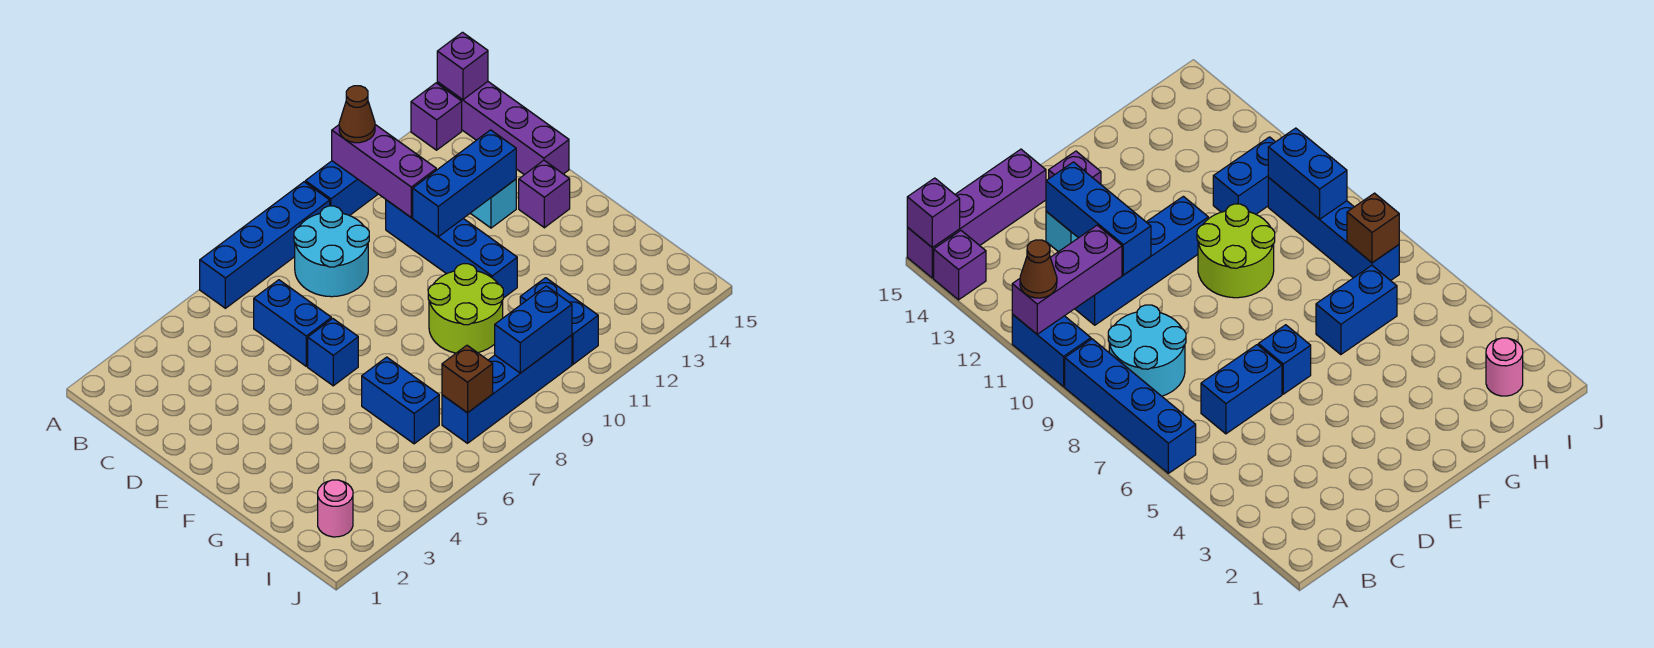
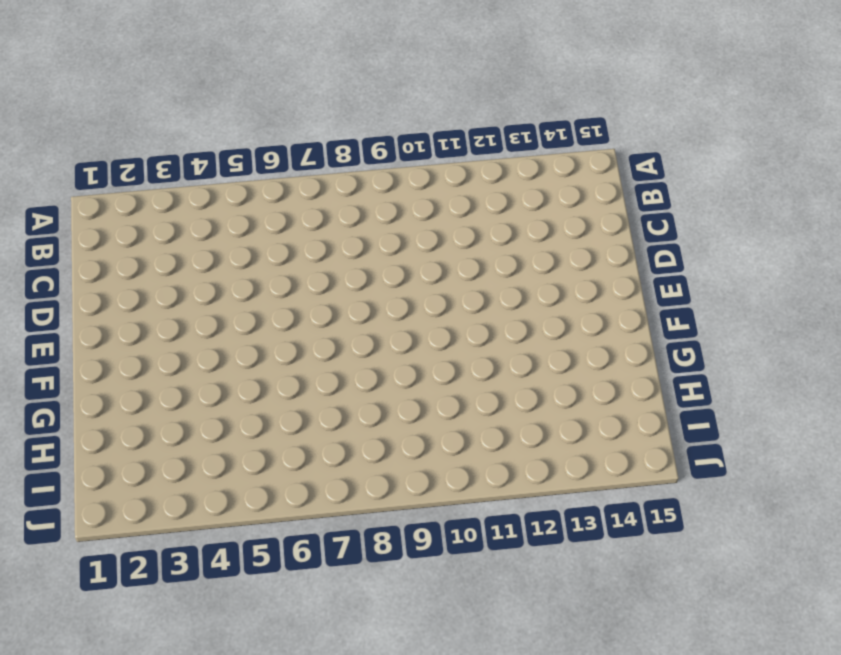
none -> blue 1x4 brick [200,182,330,308]
none -> blue 1x2 brick [305,161,378,216]
none -> purple 1x1 brick [411,83,462,150]

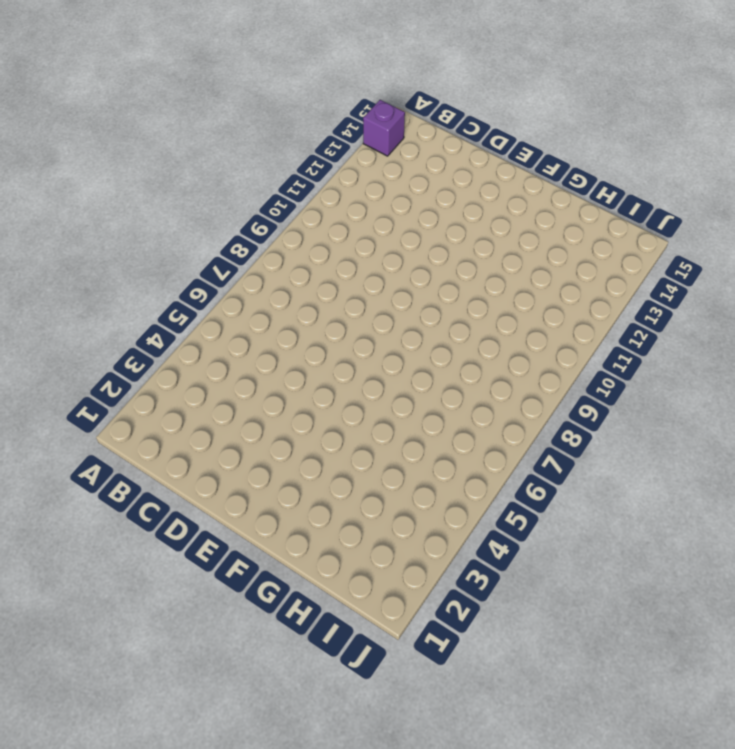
none -> blue 1x4 brick [200,182,330,308]
none -> blue 1x2 brick [305,161,378,216]
none -> purple 1x4 brick [437,82,569,175]

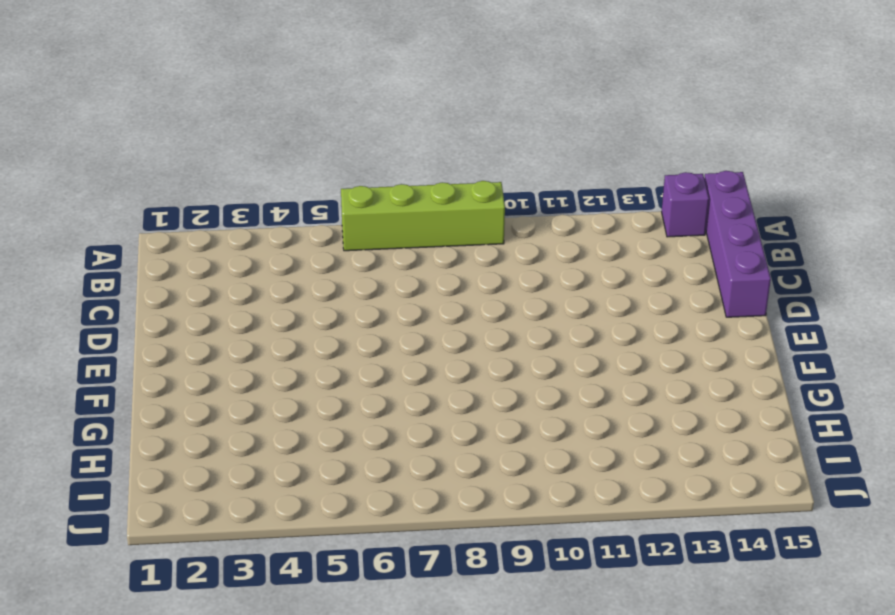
lime 1x4 brick [341,181,505,251] -> blue 1x4 brick [200,182,330,308]
none -> blue 1x2 brick [305,161,378,216]
none -> cyan 2x2 round brick [294,206,369,297]
none -> blue 1x2 brick [254,280,331,366]

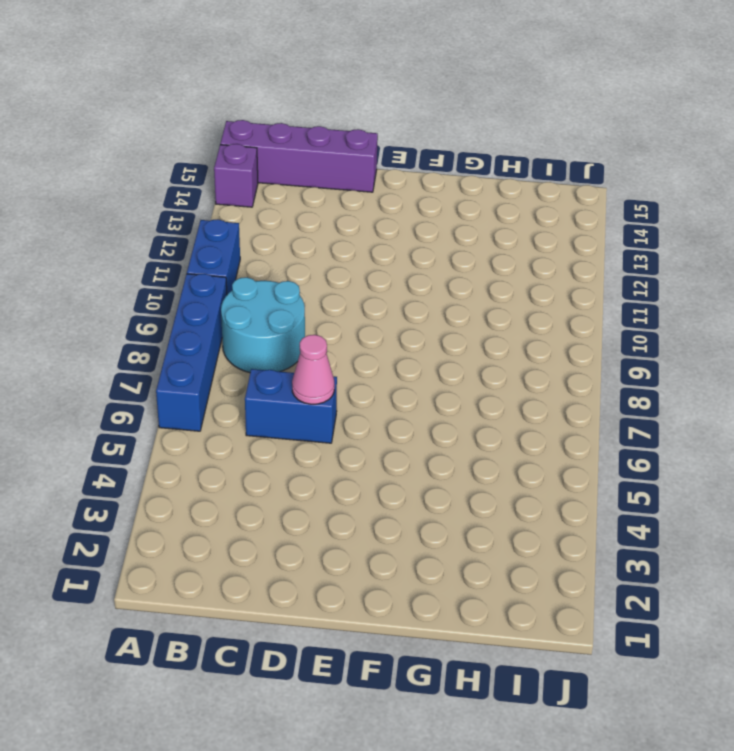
pink 1x1 cone [292,335,334,404] -> none
none -> blue 1x4 brick [386,200,517,298]
none -> cyan 1x1 brick [470,179,516,228]
none -> blue 1x1 brick [308,318,358,386]

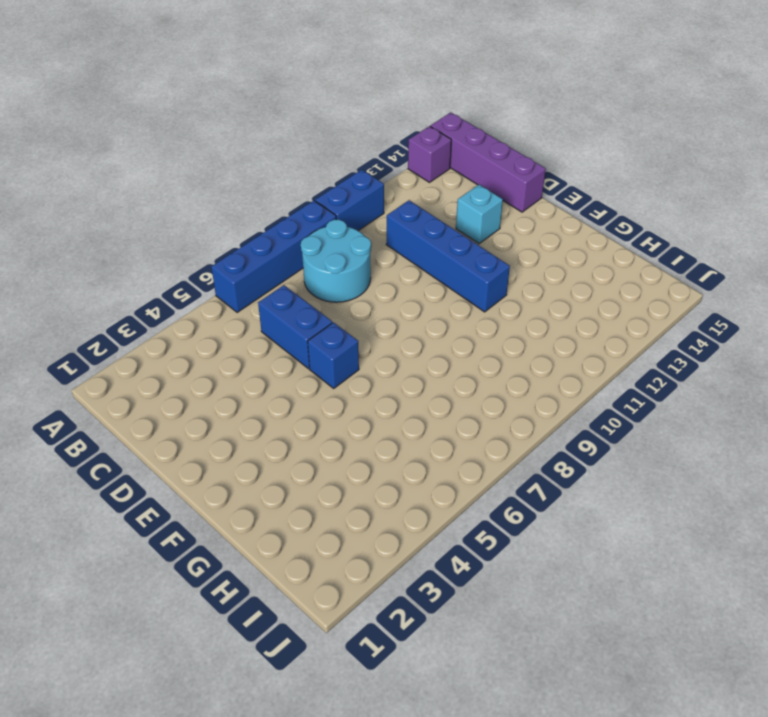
none -> purple 1x1 brick [519,160,570,228]
none -> lime 2x2 round brick [428,264,503,353]
none -> blue 1x2 brick [362,357,439,444]

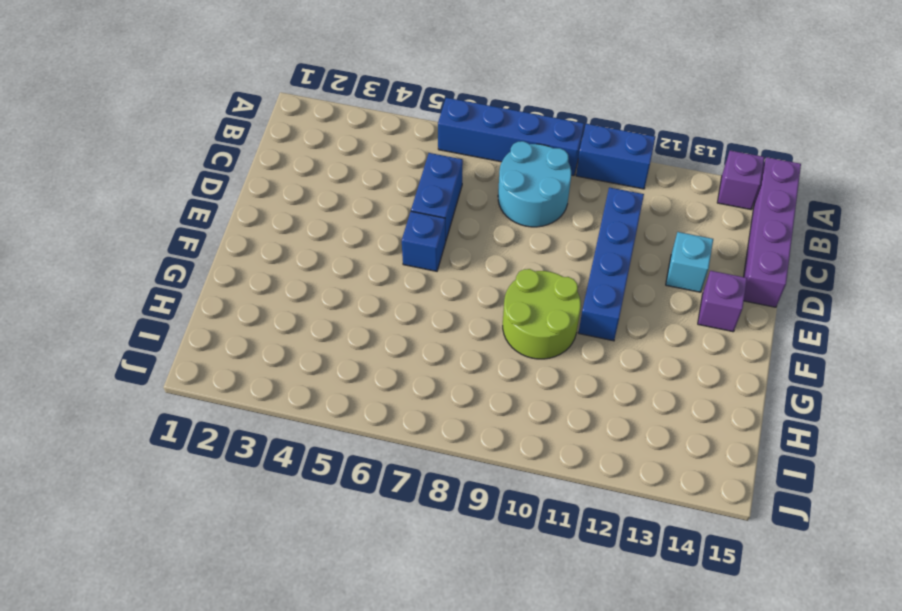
none -> blue 1x2 brick [362,357,439,444]
none -> blue 1x2 brick [520,278,598,364]
none -> pink 1x1 round brick [318,480,353,537]

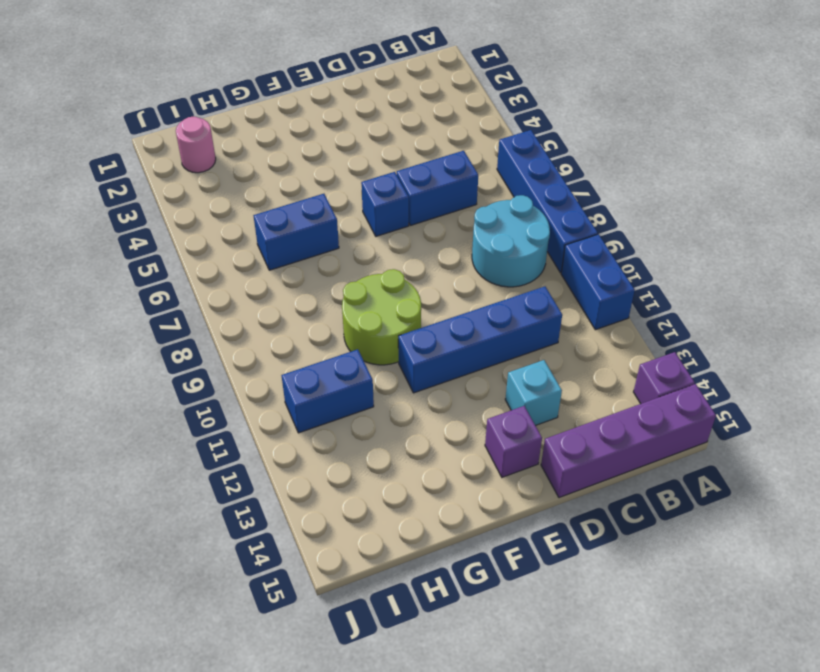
none -> blue 1x4 brick [442,335,572,443]
none -> purple 1x3 brick [332,125,436,217]
none -> purple 1x1 brick [437,32,488,100]

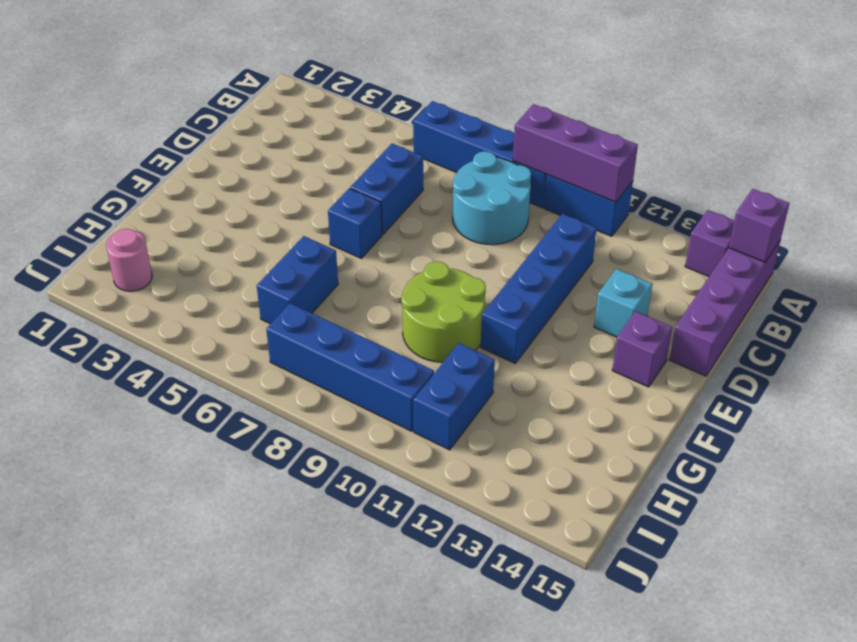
purple 1x3 brick [513,104,638,202] -> purple 1x3 brick turned to [332,125,436,217]
none -> blue 1x3 brick [413,130,516,237]
none -> brown 1x1 brick [442,345,493,413]
none -> blue 1x2 brick [495,286,572,373]

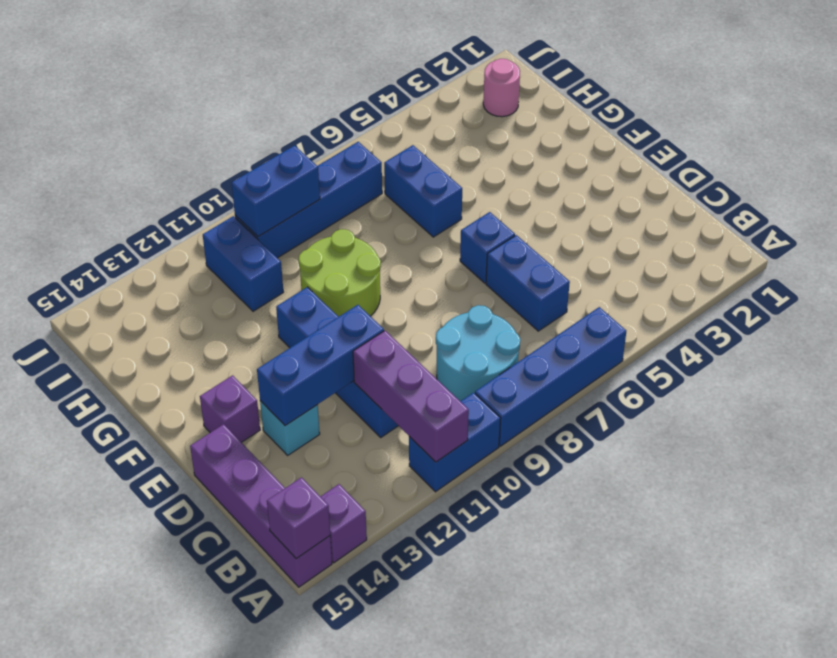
none -> brown 1x1 brick [442,345,493,413]
none -> brown 1x1 cone [339,86,375,143]

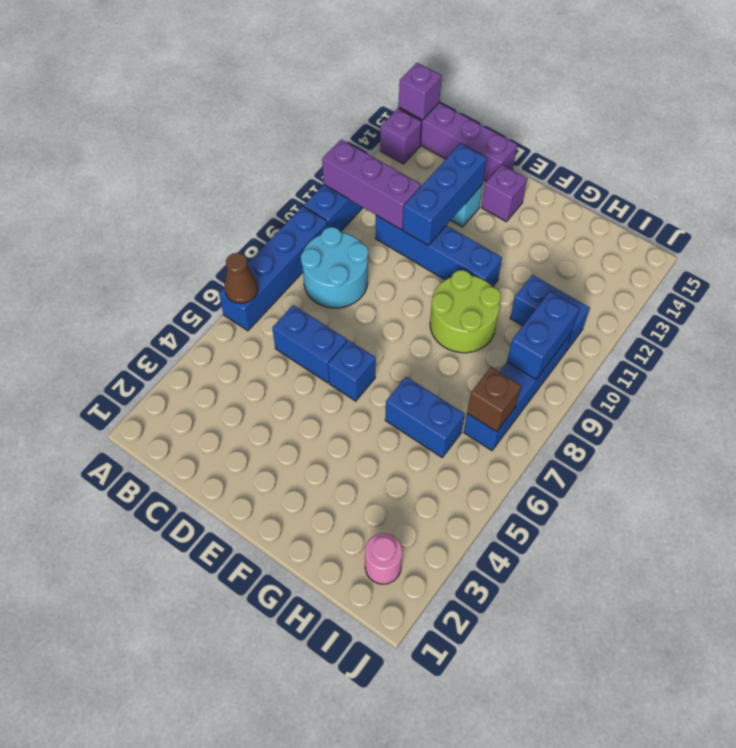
brown 1x1 cone [225,253,258,303] -> brown 1x1 cone moved to [339,86,375,143]

